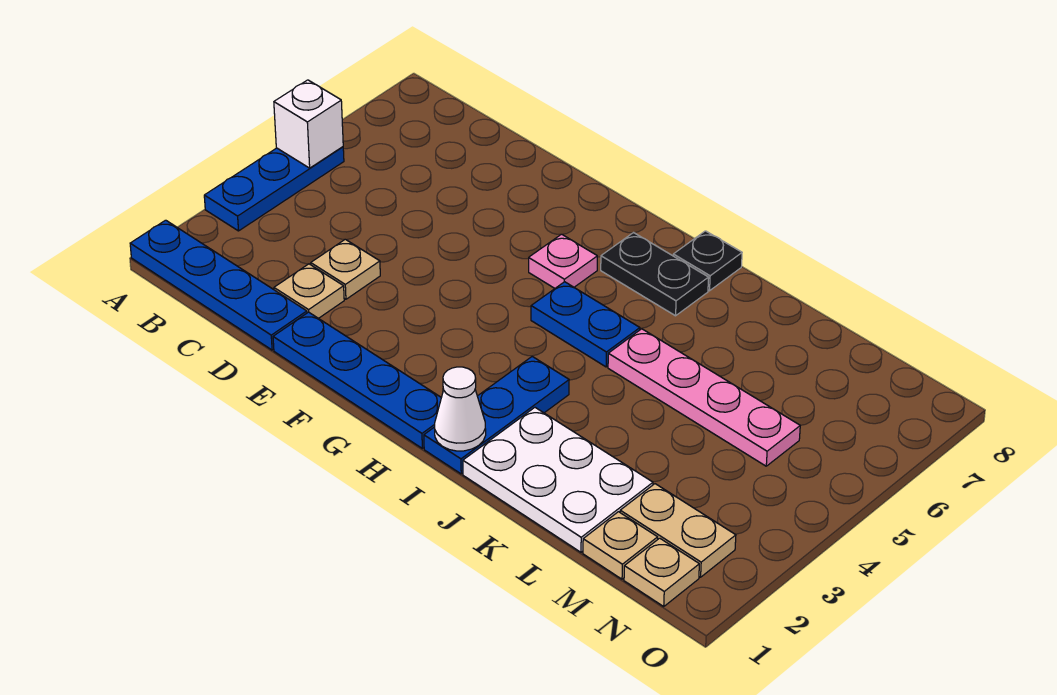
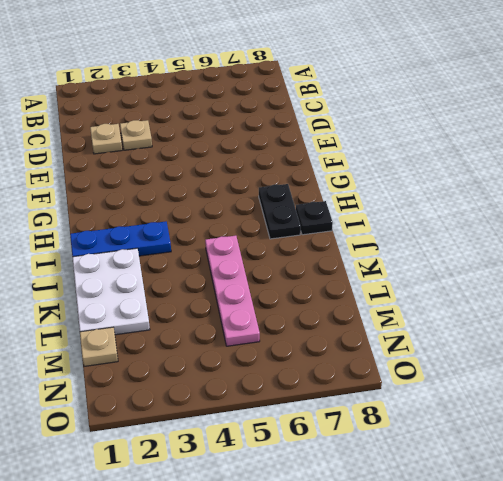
none -> blue 1x4 plate [130,220,307,350]
none -> blue 1x3 plate [204,147,344,231]
none -> blue 1x4 plate [273,312,441,448]

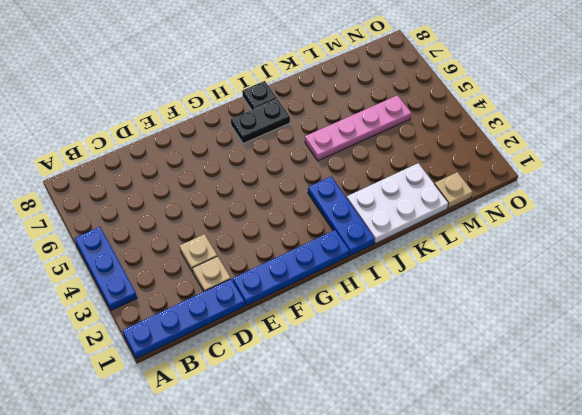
none -> pink 1x1 plate [529,234,597,288]
none -> blue 1x2 plate [531,282,640,367]
none -> tan 1x2 plate [620,484,736,577]

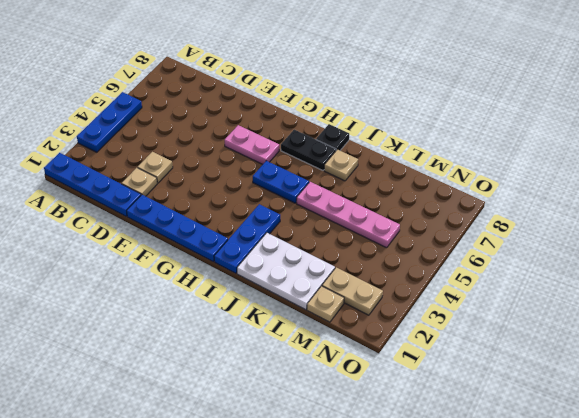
pink 1x2 plate [225,125,279,164] -> pink 1x1 plate [529,234,597,288]
tan 1x1 plate [324,149,358,181] -> tan 1x1 plate moved to [624,538,699,606]
none -> white 1x1 brick [274,80,343,168]
none -> white 1x1 cone [435,367,486,451]

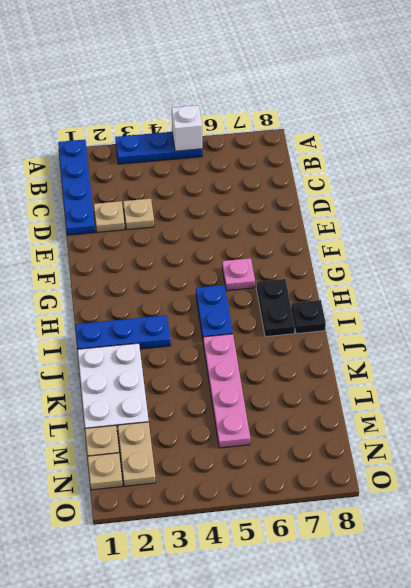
none -> blue 1x4 plate [273,312,441,448]
none -> white 1x1 cone [435,367,486,451]

